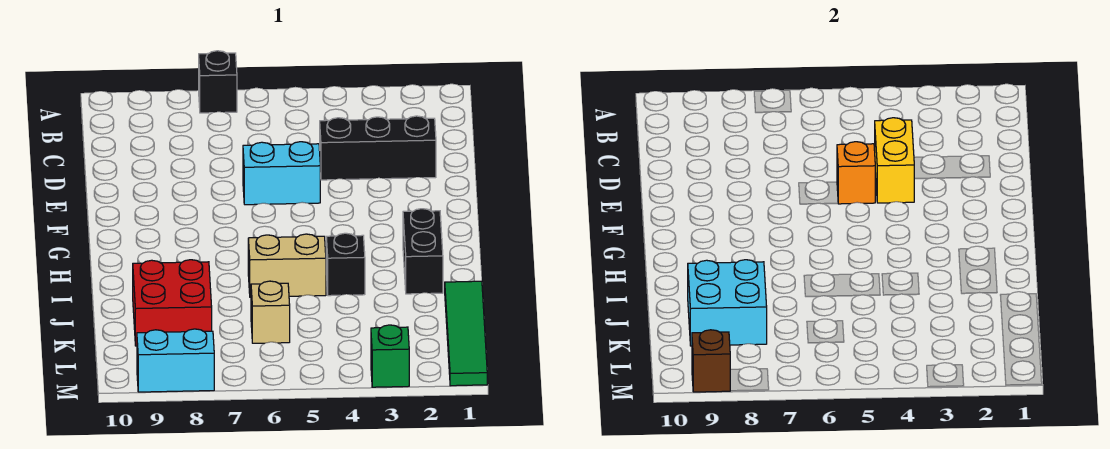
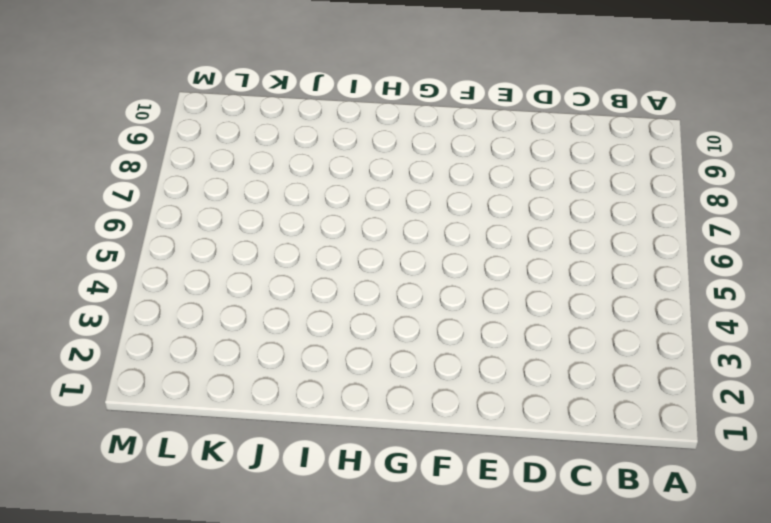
none -> black 1x1 brick [199,51,237,113]
none -> black 1x3 brick [320,116,436,180]
none -> cyan 1x2 brick [243,142,320,205]

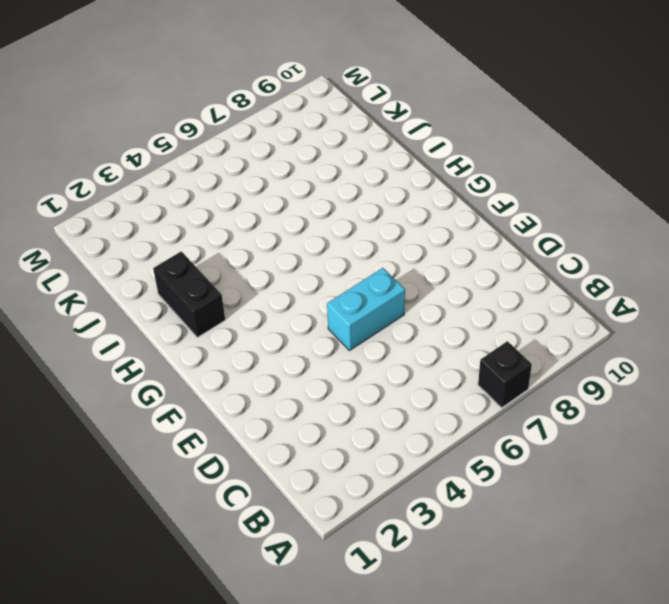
none -> black 1x3 brick [320,116,436,180]
none -> black 1x1 brick [326,233,365,296]
none -> tan 1x2 brick [248,234,326,297]

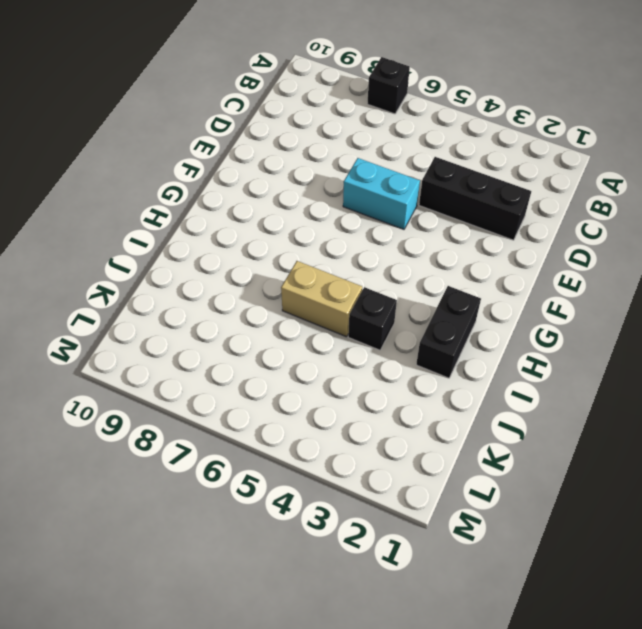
none -> green 1x4 tile [445,281,487,386]
none -> red 2x2 brick [133,260,212,346]
none -> tan 1x1 brick [251,281,290,343]

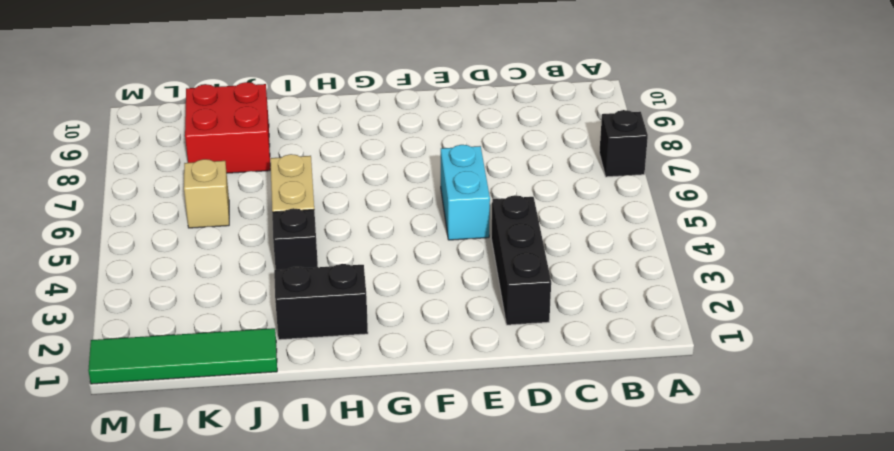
none -> green 1x1 brick [371,325,409,387]
none -> cyan 1x2 brick [137,329,214,392]
none -> yellow 1x2 brick [875,118,915,203]

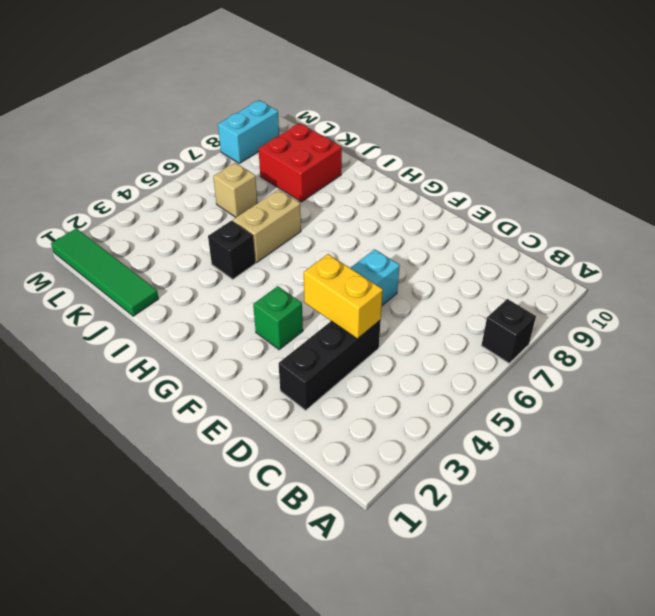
green 1x1 brick [253,286,303,350] -> green 1x1 brick moved to [371,325,409,387]
none -> black 1x2 brick [403,209,443,294]
none -> orange 1x1 brick [837,142,875,204]
none -> cyan 2x2 brick [688,260,767,346]

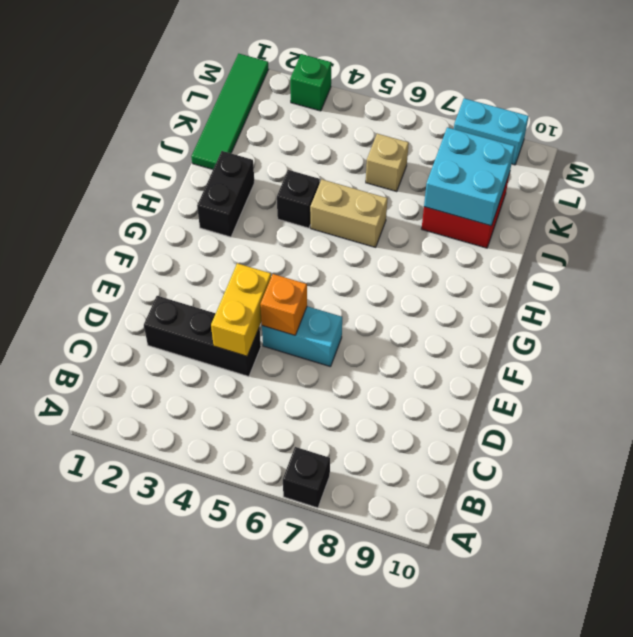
none -> brown 1x1 brick [692,330,730,392]

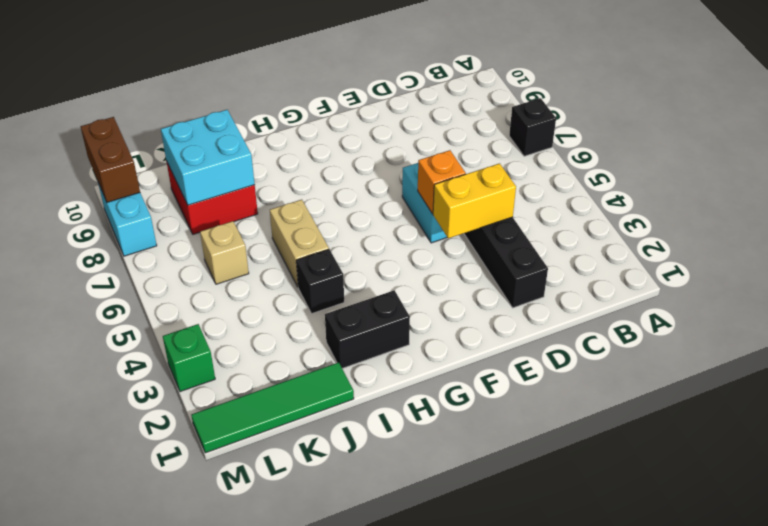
brown 1x2 brick [81,117,140,202] -> brown 1x1 brick [692,330,730,392]

